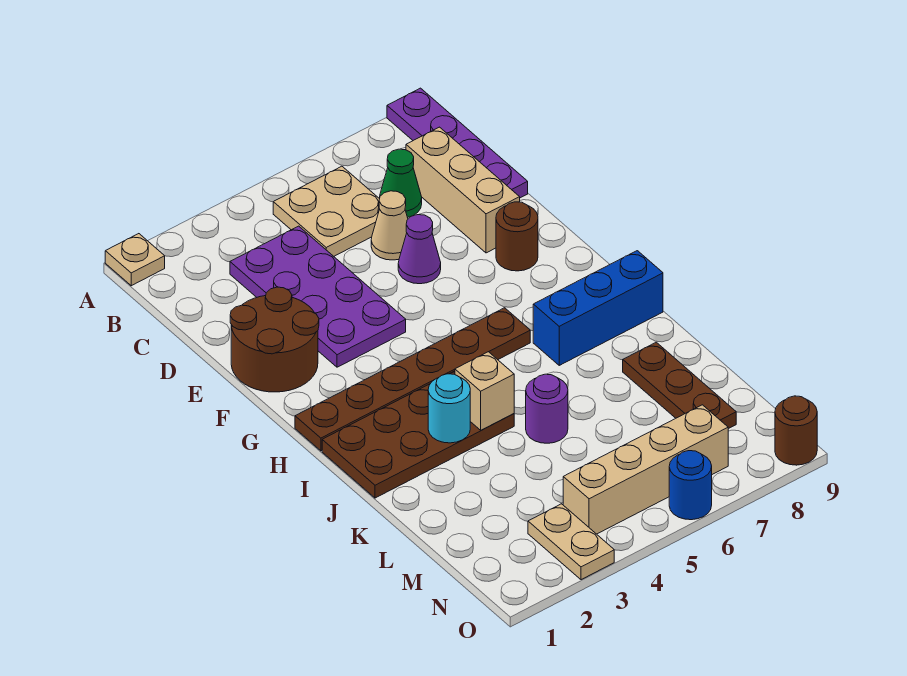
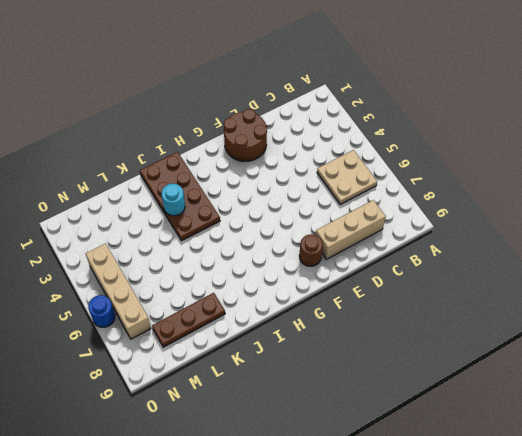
none -> tan 1x1 plate [105,234,165,286]
none -> purple 1x4 plate [387,88,528,198]
none -> purple 2x4 plate [230,226,406,367]

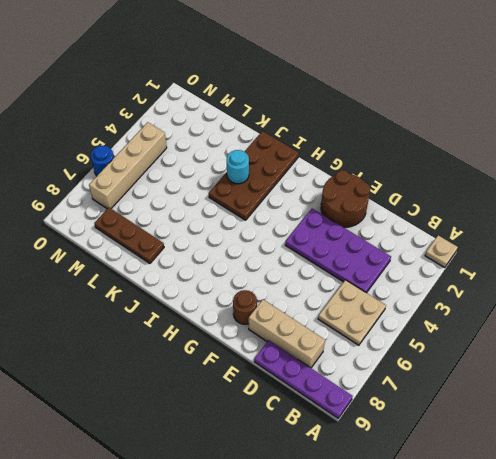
none -> green 1x1 cone [379,149,422,218]
none -> tan 1x1 cone [371,191,408,260]
none -> purple 1x1 cone [398,215,441,284]

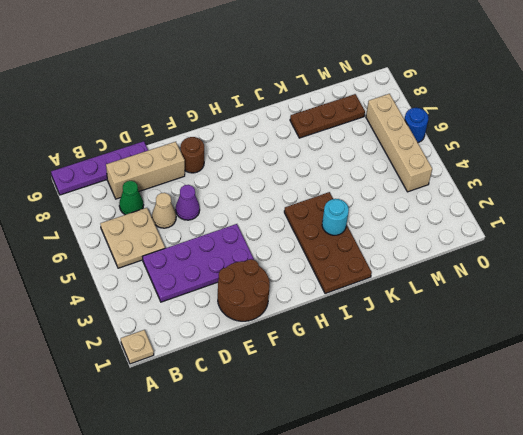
none -> brown 1x6 plate [295,308,530,451]
none -> blue 1x3 brick [533,251,663,365]
none -> purple 1x1 round brick [526,374,568,443]

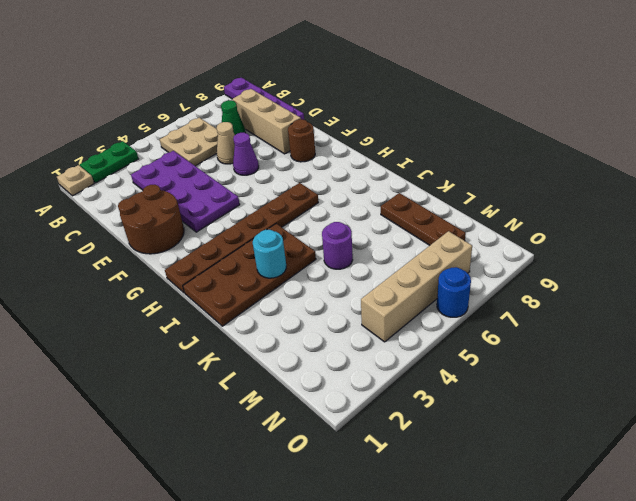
green 1x2 plate [80,141,138,183] -> none
none -> blue 1x3 brick [533,251,663,365]
none -> tan 1x2 plate [528,504,614,580]
none -> brown 1x1 round brick [775,396,817,465]

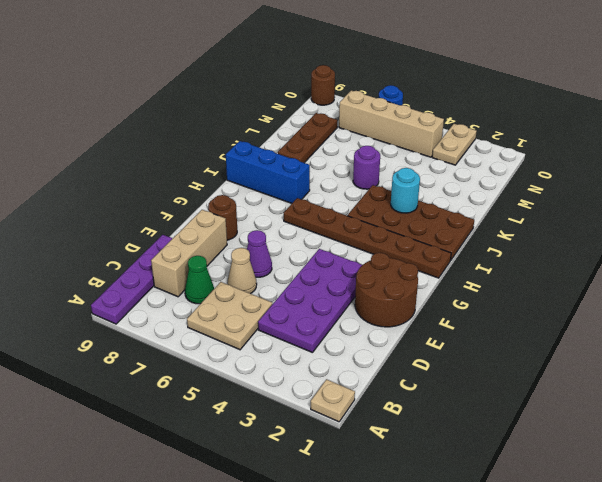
none -> tan 1x1 brick [455,352,514,430]

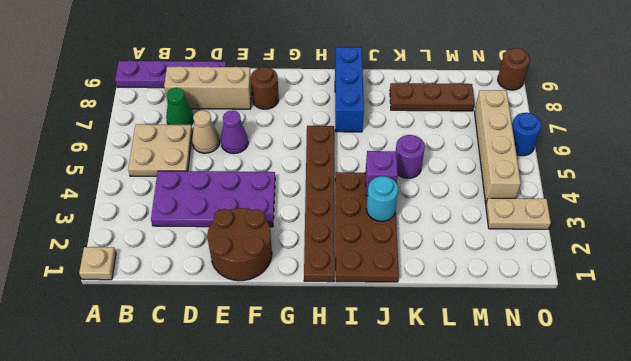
purple 1x1 brick [365,151,398,196] -> tan 1x1 brick [455,352,514,430]

